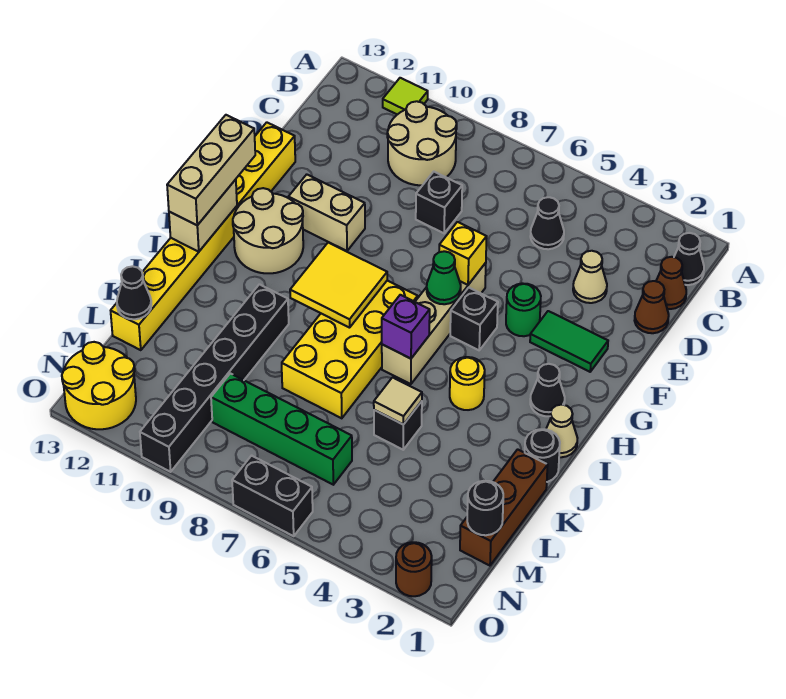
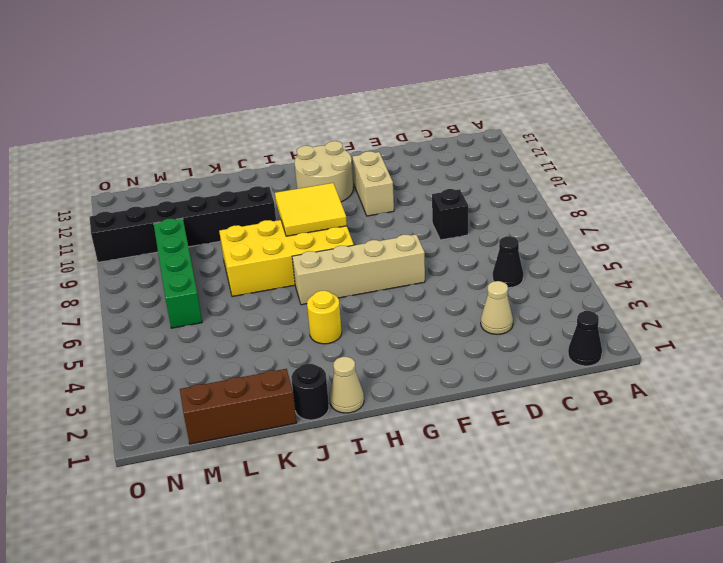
none -> lime 1x1 tile [383,78,428,115]
none -> tan 2x2 round brick [387,101,457,185]
none -> brown 1x1 cone [656,257,686,309]
none -> brown 1x1 cone [635,281,669,333]

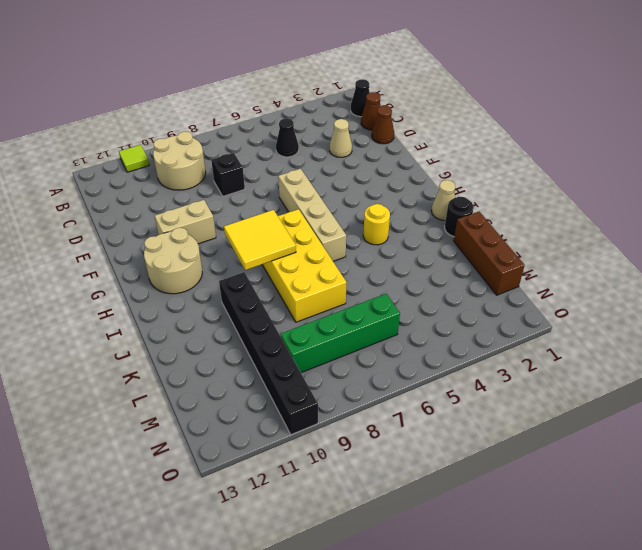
none -> yellow 1x8 brick [111,122,295,350]
none -> green 1x2 tile [530,311,608,372]
none -> green 1x1 round brick [506,283,541,336]
none -> black 1x1 brick [450,288,498,350]

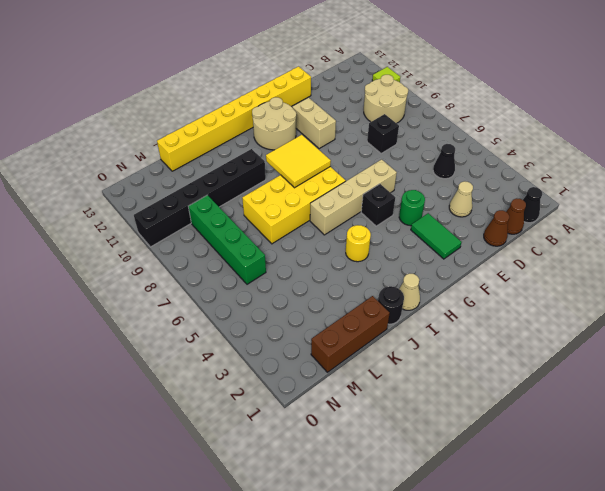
none -> black 1x1 cone [530,364,565,416]
none -> black 1x1 brick [374,401,422,450]
none -> yellow 2x2 round brick [62,342,136,429]
none -> brown 1x1 round brick [396,542,432,596]

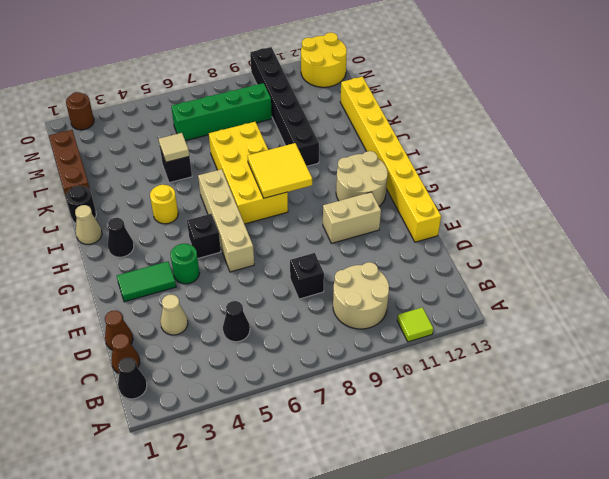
none -> black 1x2 brick [232,456,313,536]
none -> yellow 1x1 brick [439,222,487,285]
none -> green 1x1 cone [427,251,461,304]
none -> tan 1x2 brick [169,179,237,252]

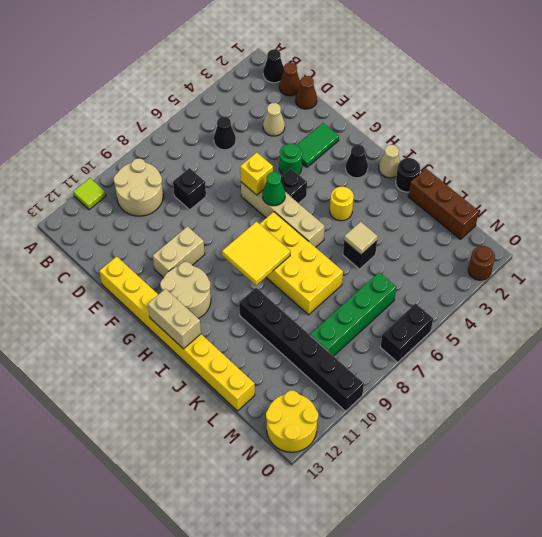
none -> purple 1x1 brick [382,295,430,359]
none -> black 1x1 cone [117,266,151,319]
none -> black 1x1 round brick [467,481,503,535]
none -> tan 1x3 brick [167,115,255,225]

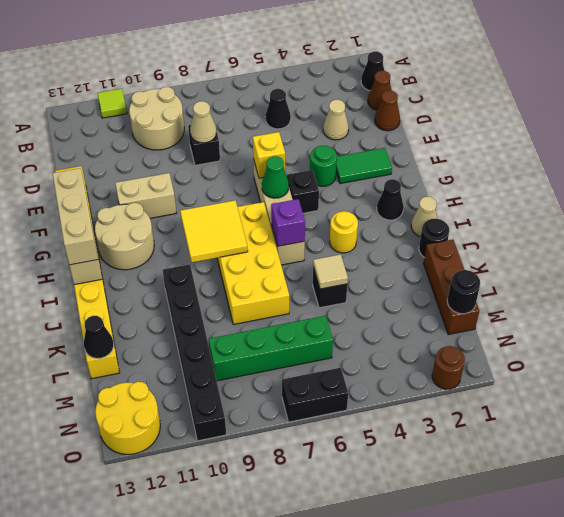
tan 1x1 cone [190,101,216,143] -> none

